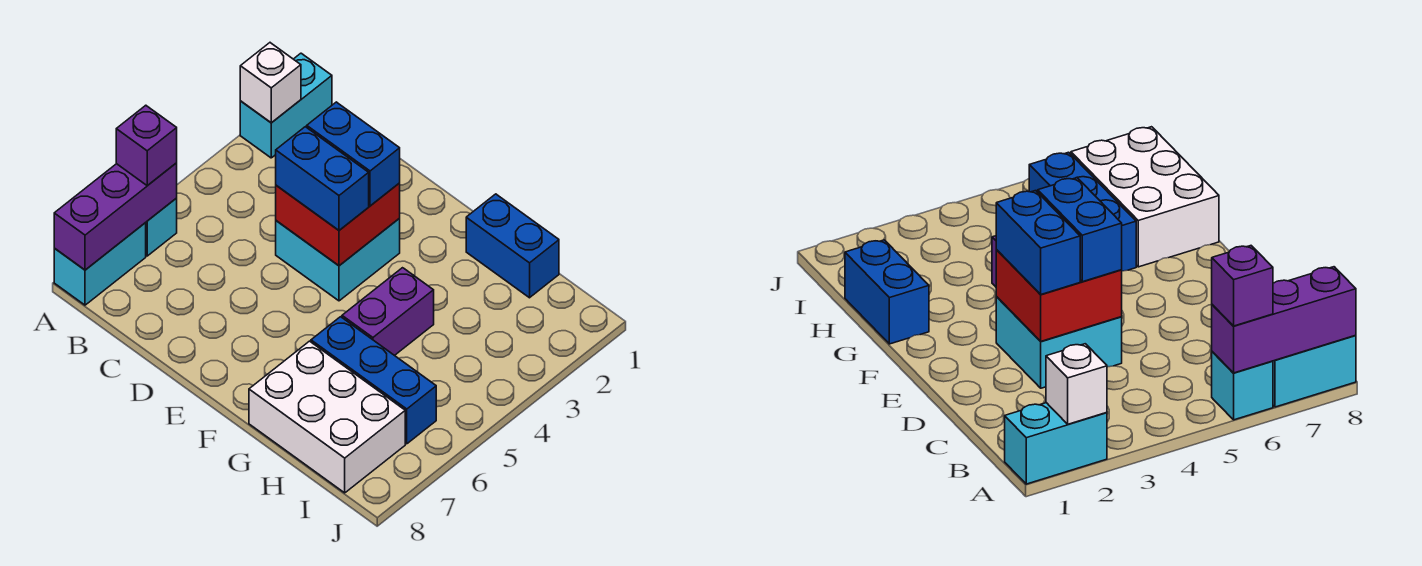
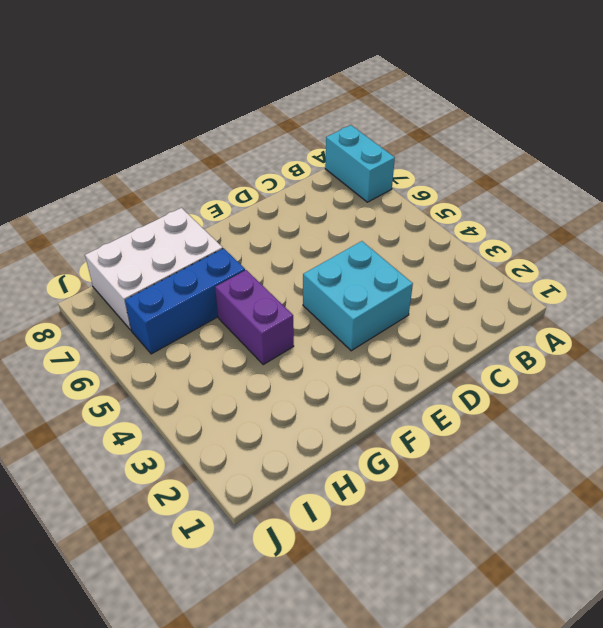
none -> cyan 1x2 brick [240,53,332,158]
none -> cyan 1x1 brick [146,198,177,256]
none -> blue 1x2 brick [466,194,559,298]

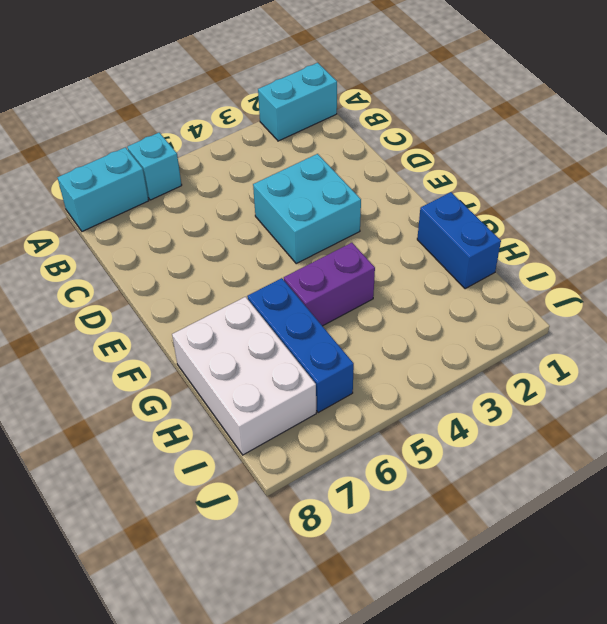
none -> white 1x1 brick [240,43,301,123]
none -> purple 1x3 brick [54,163,177,270]
none -> red 2x2 brick [276,183,400,266]

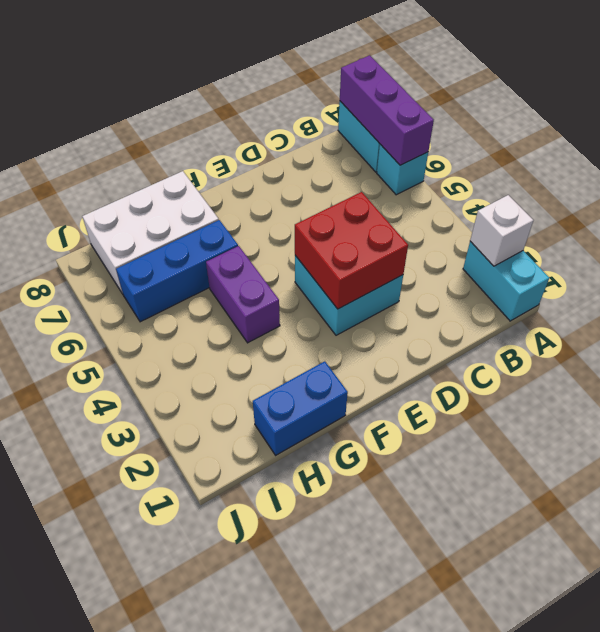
none -> purple 1x1 brick [116,105,177,186]
none -> blue 1x2 brick [307,102,400,206]
none -> blue 1x2 brick [276,127,369,230]

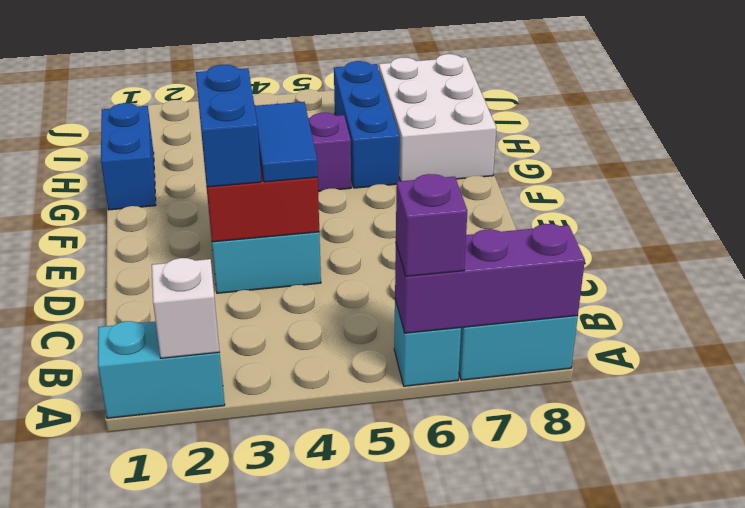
blue 1x2 tile [255,102,318,182] -> blue 1x2 brick [276,127,369,230]

